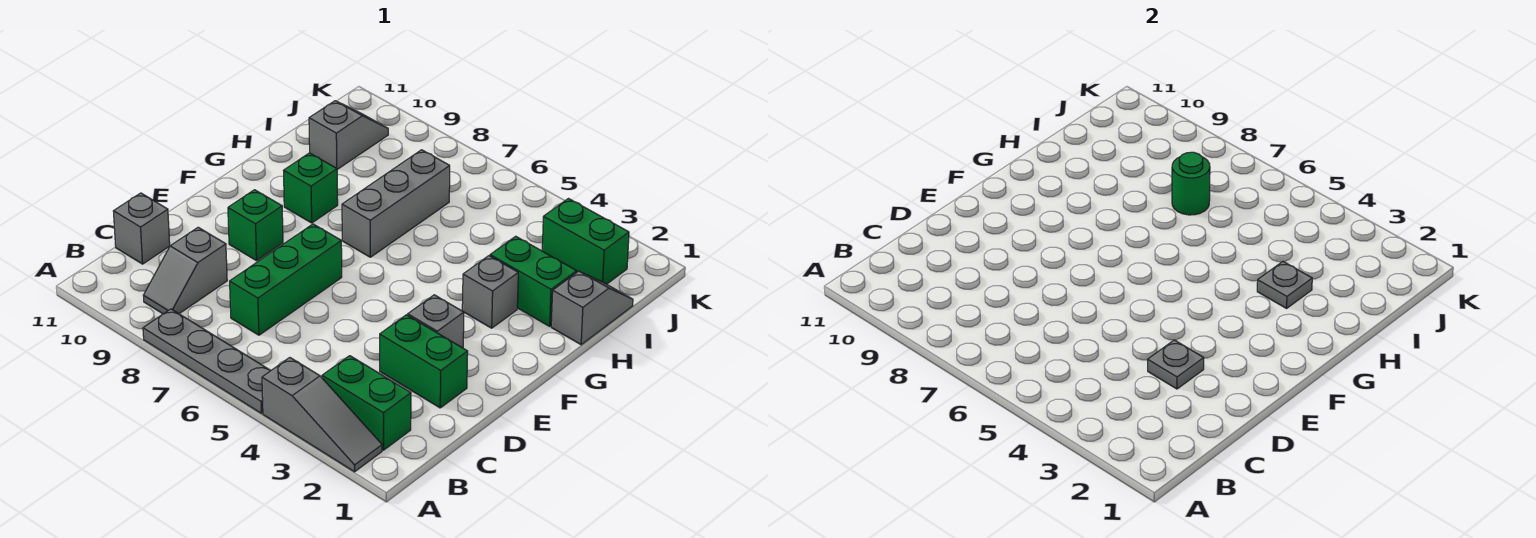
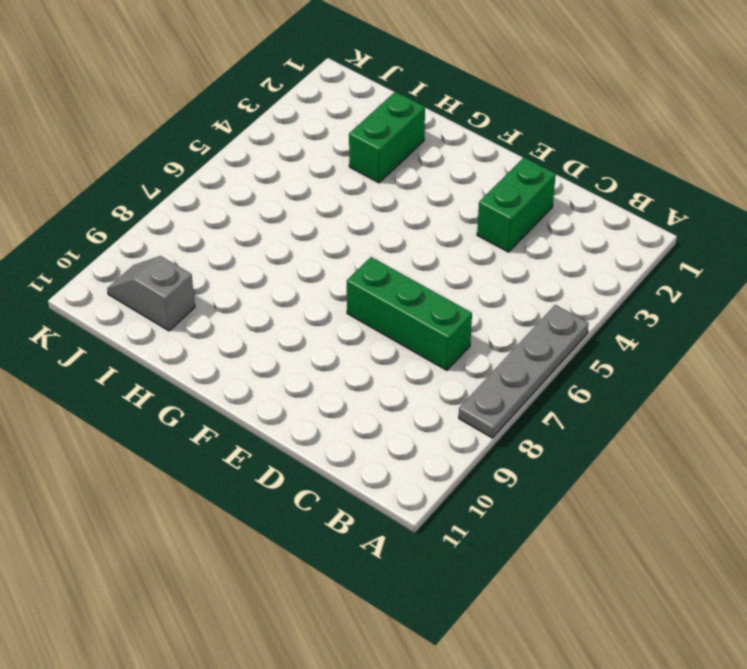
none -> grey 1x3 slope [262,358,382,472]
none -> green 1x2 brick [322,356,411,450]
none -> grey 1x2 slope [143,227,227,314]

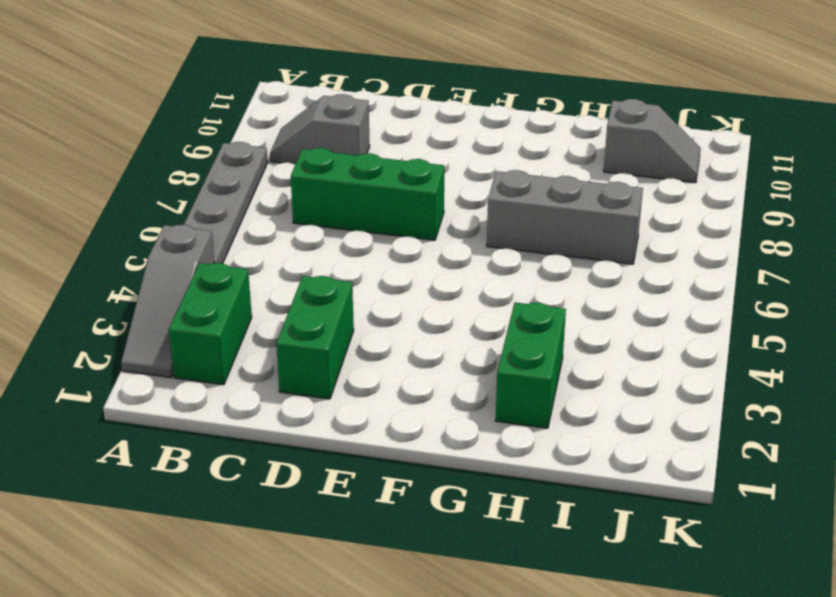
none -> grey 1x1 brick [113,193,170,264]
none -> grey 1x1 brick [408,295,464,348]
none -> green 1x1 brick [228,190,283,261]

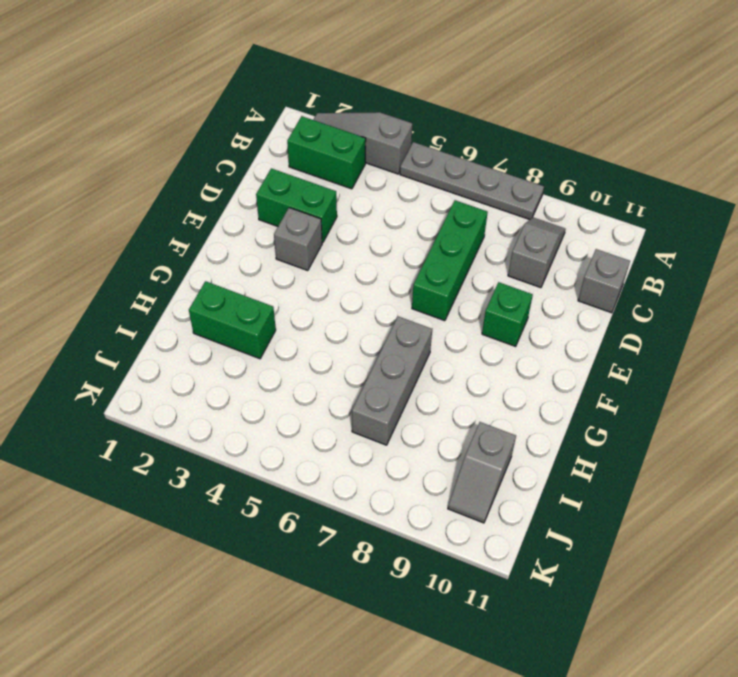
none -> grey 1x1 brick [462,256,518,328]
none -> green 1x1 brick [284,153,338,223]
none -> grey 1x2 slope [551,271,633,345]

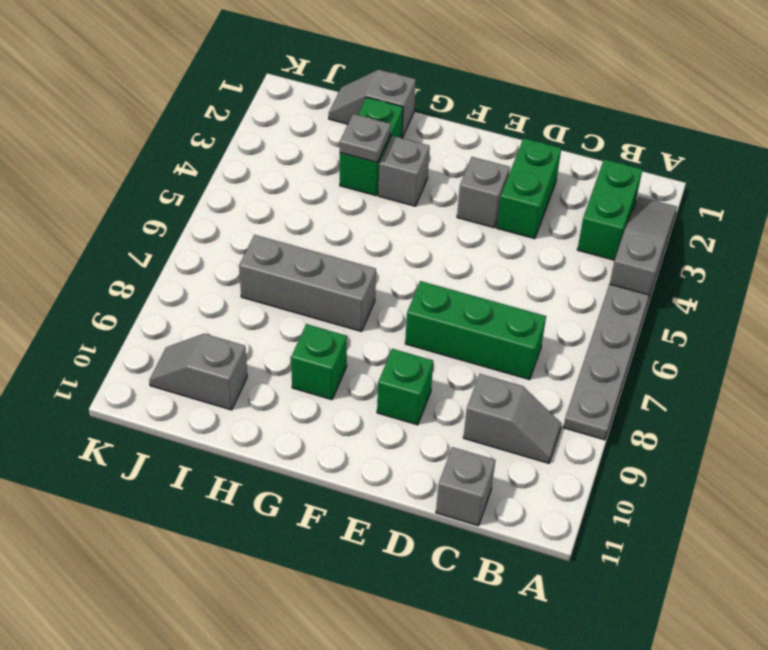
none -> green 1x2 brick [542,199,629,284]
none -> grey 1x1 plate [1148,340,1204,389]
none -> green 1x1 round brick [1172,152,1210,215]

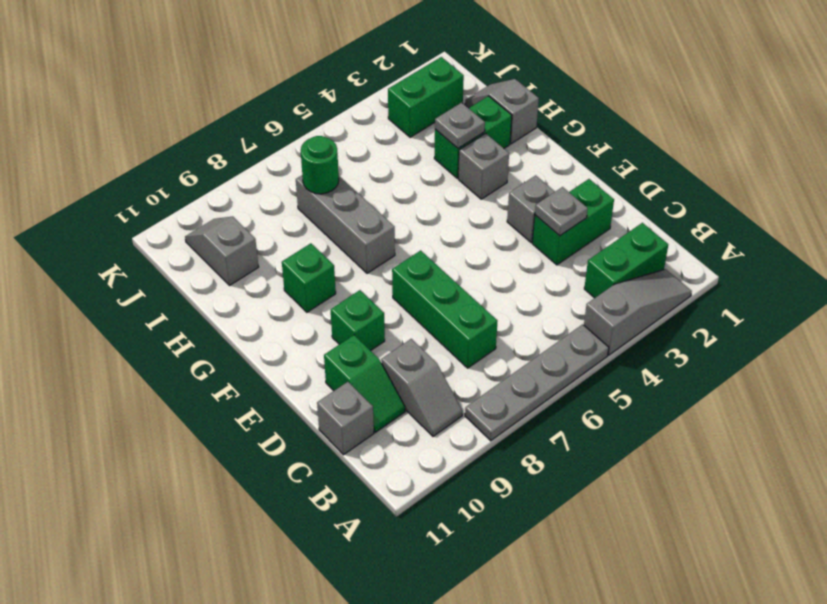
green 1x2 slope [324,335,405,432] -> none

